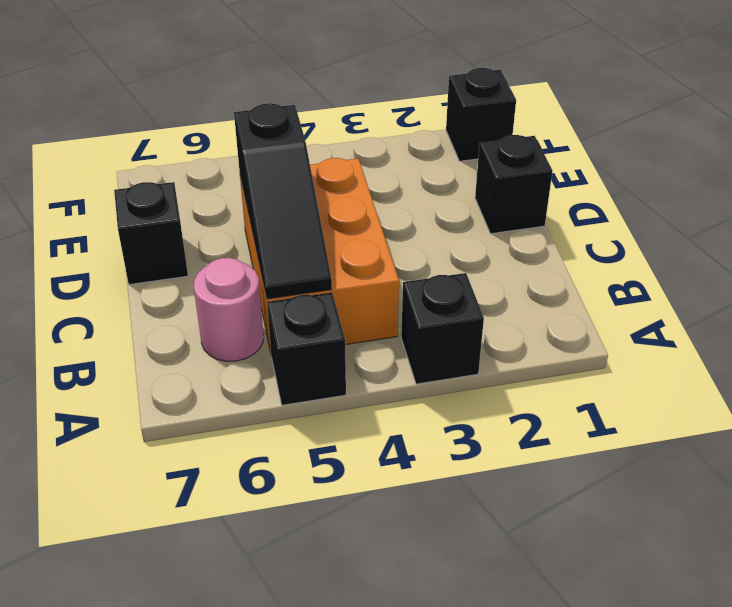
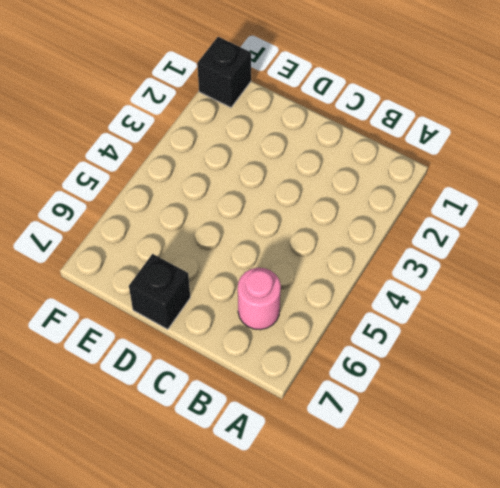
none -> black 1x1 brick [401,273,484,384]
none -> black 1x1 brick [267,292,346,405]

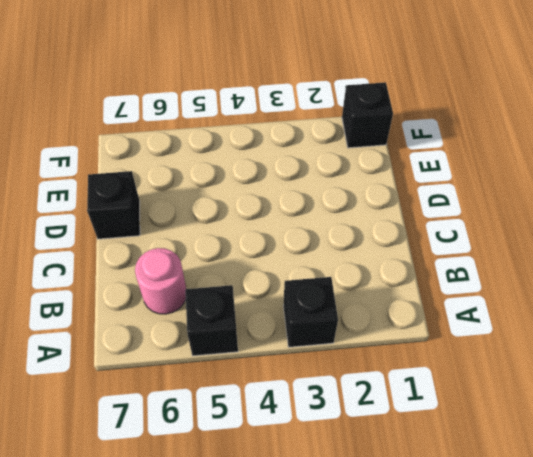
none -> orange 2x3 brick [240,158,399,352]
none -> black 1x1 brick [475,135,552,234]

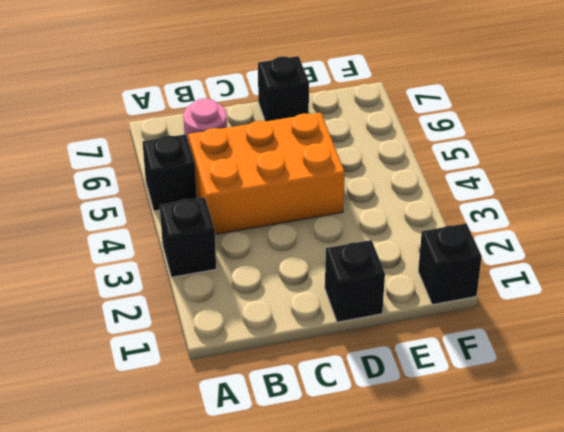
none -> black 1x3 slope [234,103,332,299]

